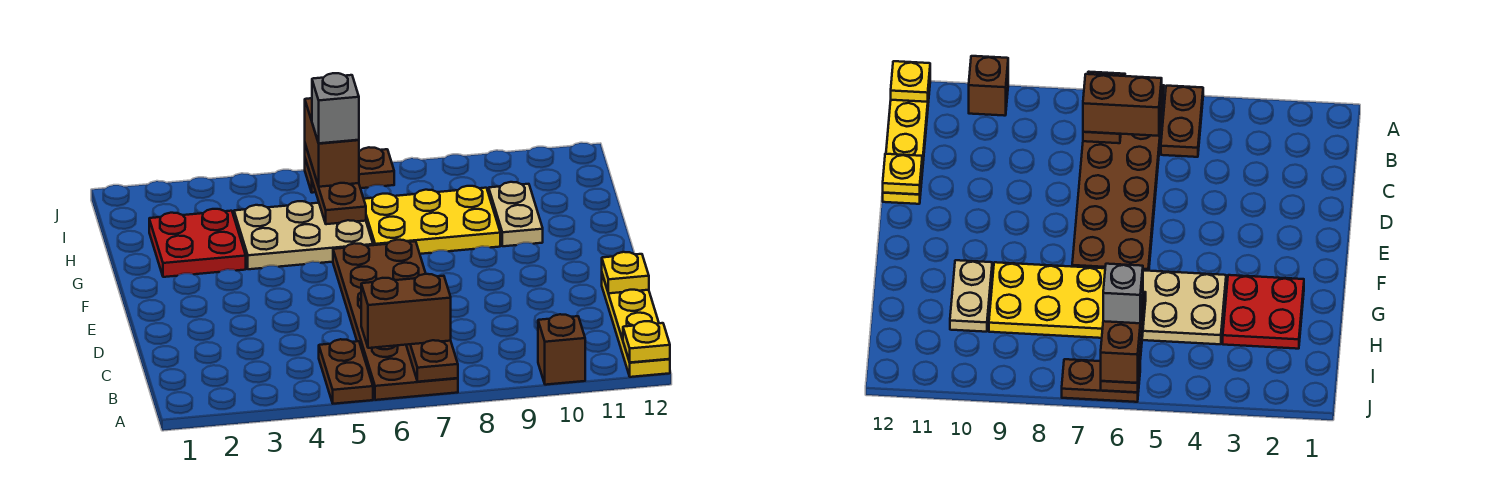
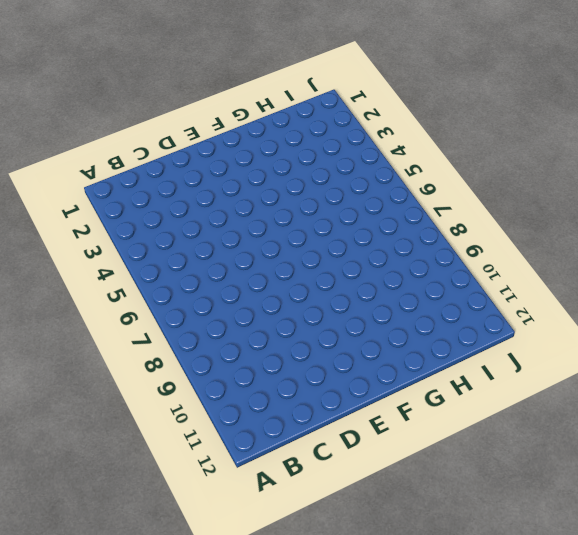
none -> brown 1x2 plate [319,339,373,404]
none -> brown 2x6 plate [333,240,458,400]
none -> brown 1x1 brick [538,314,585,385]

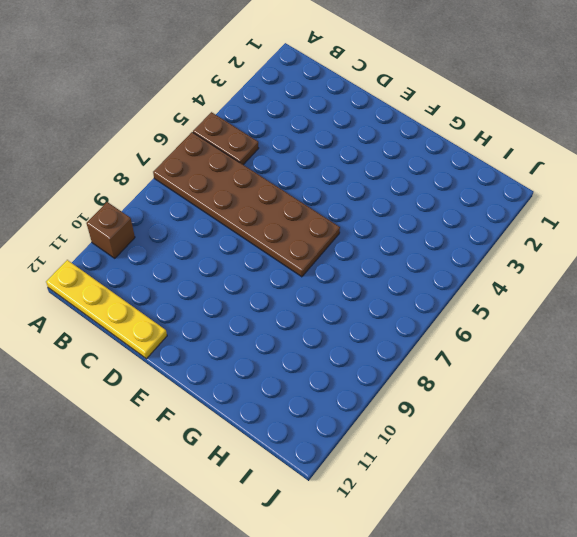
none -> red 2x2 plate [149,209,246,277]
none -> tan 2x3 plate [234,201,373,269]
none -> yellow 2x3 plate [364,186,500,254]

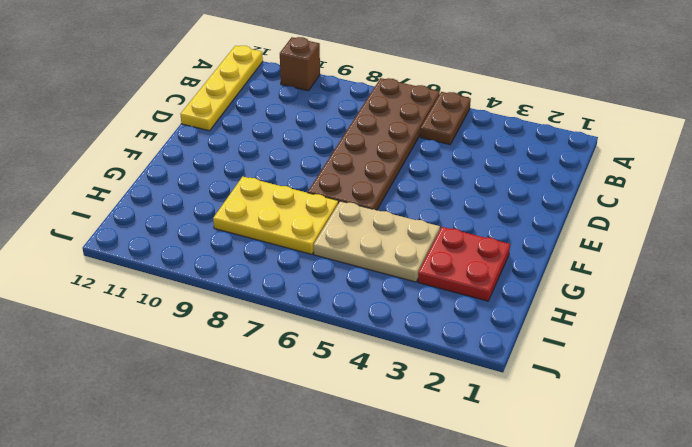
none -> tan 1x2 plate [489,182,543,246]
none -> brown 1x2 plate [305,147,394,193]
none -> brown 1x2 plate [406,340,458,382]

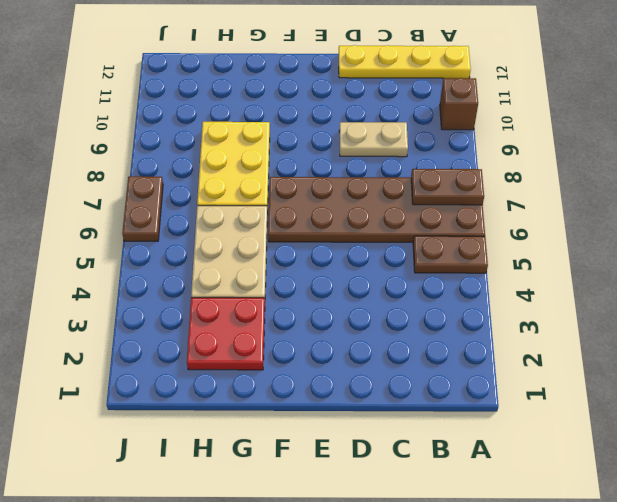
tan 1x2 plate [339,122,408,157] -> tan 1x2 plate moved to [489,182,543,246]
none -> yellow 1x1 plate [623,321,670,363]
none -> yellow 1x1 plate [602,252,649,293]
none -> brown 1x3 plate [305,144,366,224]

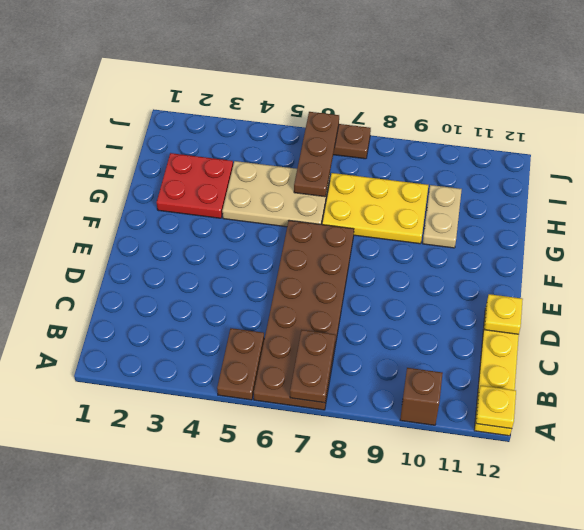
none -> brown 1x2 brick [361,274,451,348]
none -> brown 1x2 brick [305,98,359,187]
none -> grey 1x1 brick [312,73,359,143]

